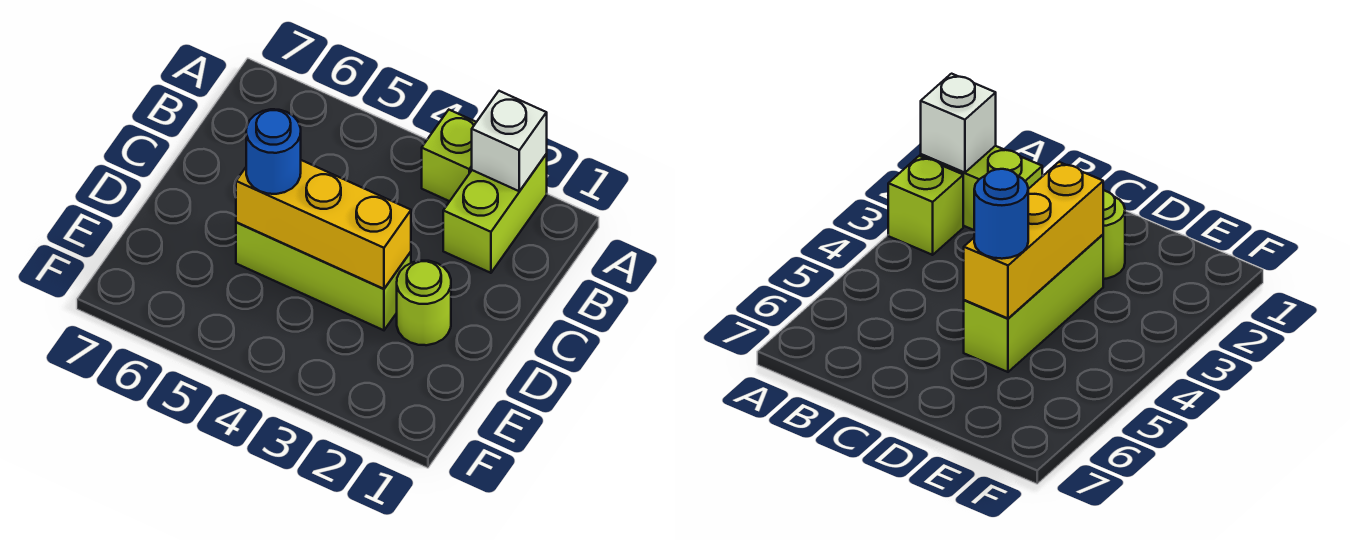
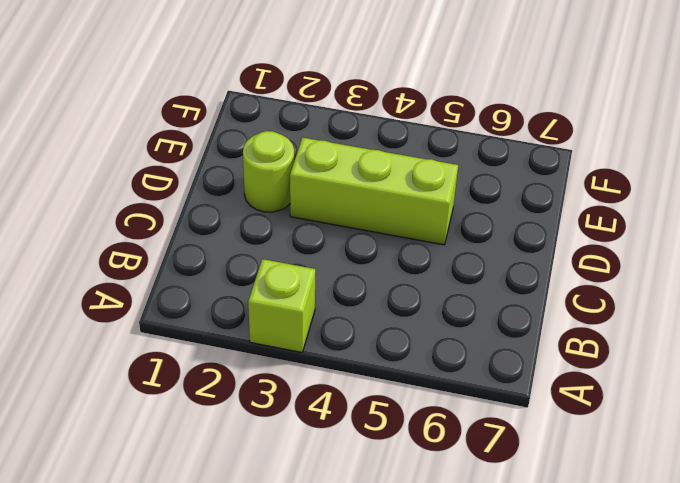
none -> lime 1x2 brick [443,154,547,273]
none -> white 1x1 brick [472,91,547,191]

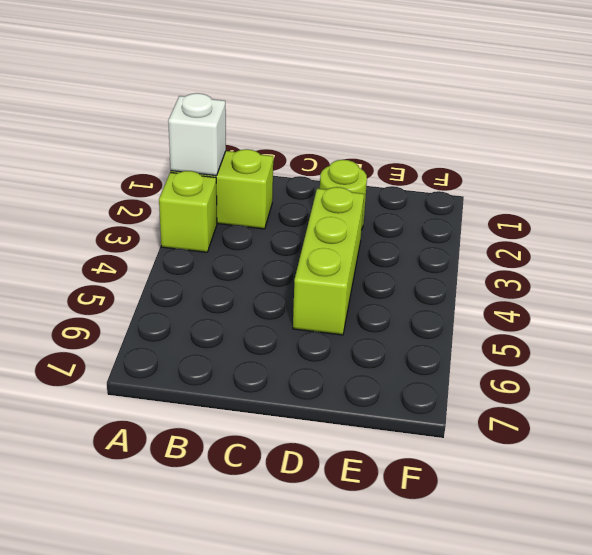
none -> yellow 1x3 brick [236,160,411,289]
none -> blue 1x1 round brick [246,109,301,194]

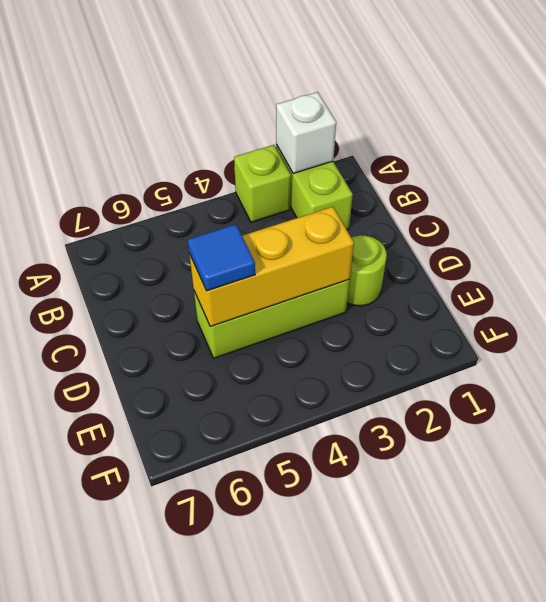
blue 1x1 tile [188,224,255,291] -> blue 1x1 round brick [246,109,301,194]

